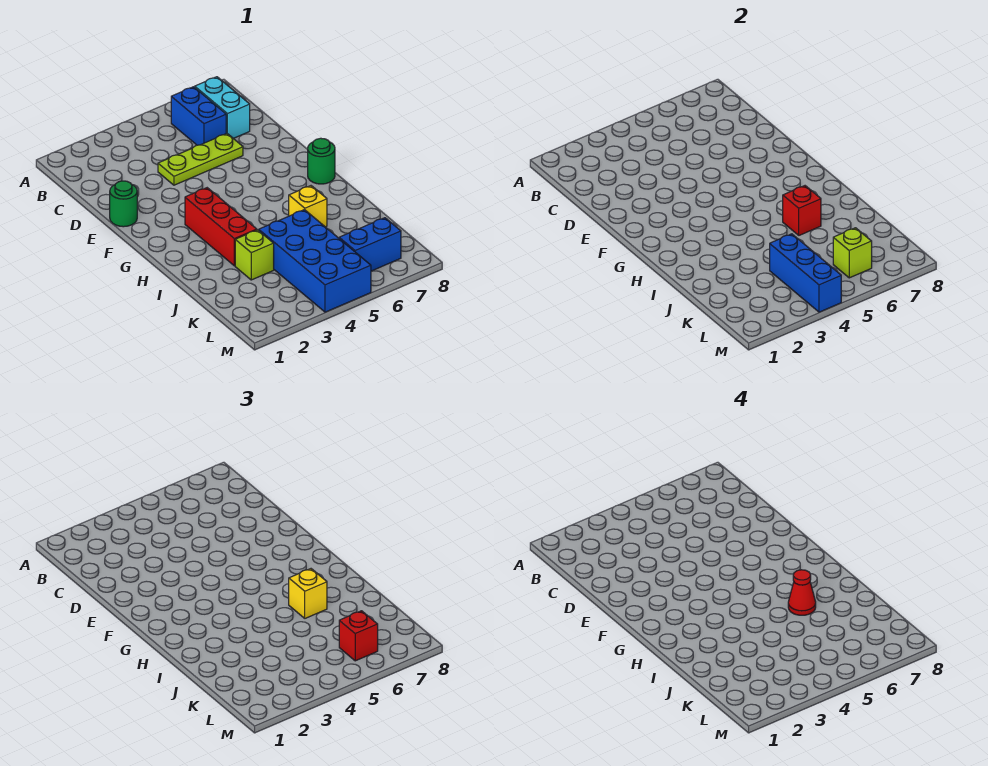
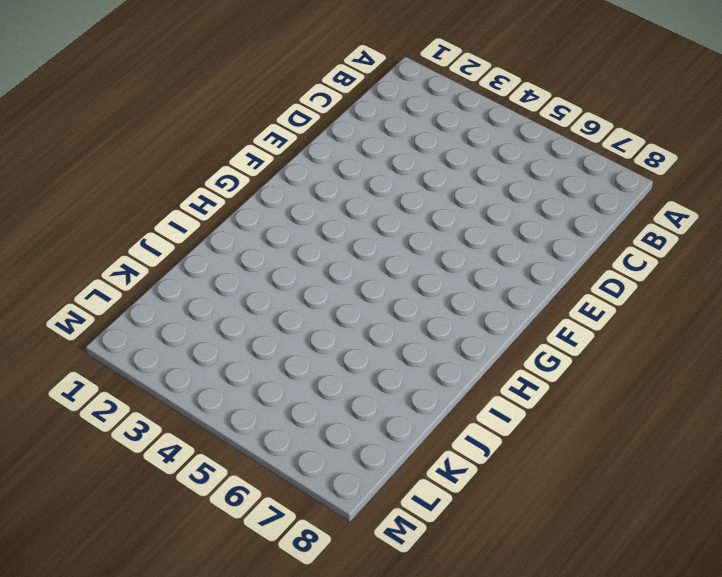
none -> blue 1x2 brick [171,87,226,145]
none -> cyan 1x2 brick [195,77,250,138]
none -> lime 1x3 plate [158,133,243,185]

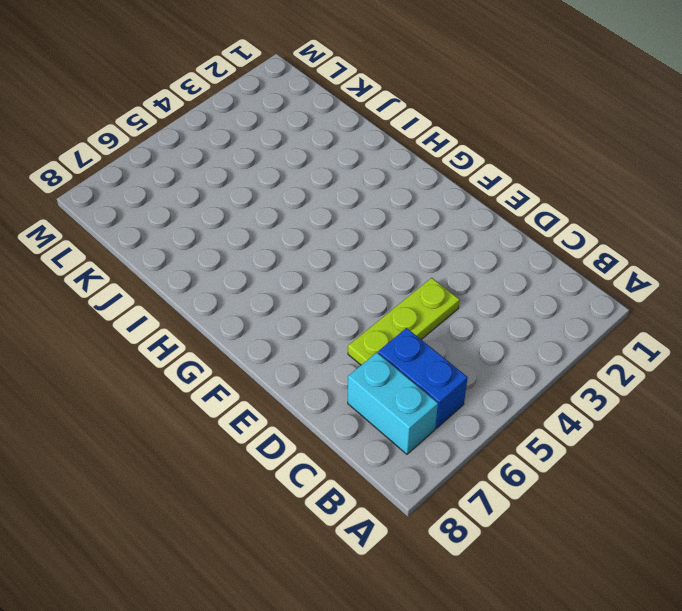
none -> green 1x1 round brick [110,181,137,227]
none -> red 1x3 brick [185,188,257,266]
none -> green 1x1 round brick [308,138,335,184]

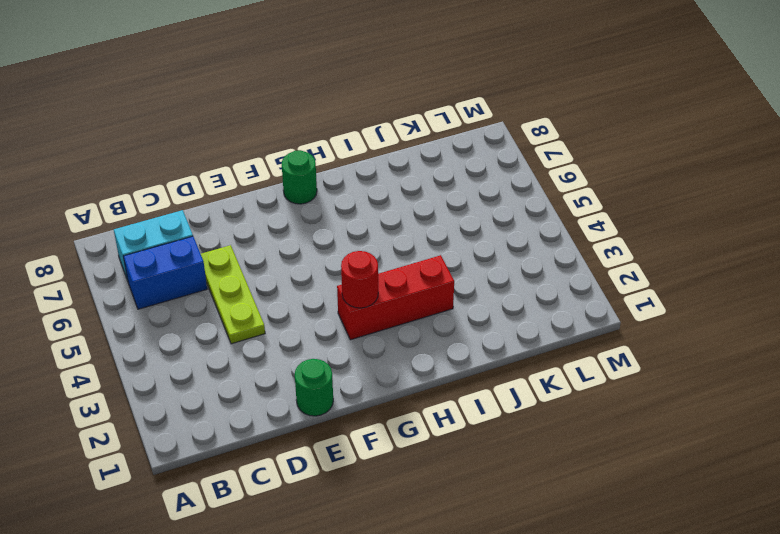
red 1x1 round brick [341,251,378,308] -> none
none -> yellow 1x1 brick [289,186,327,227]
none -> lime 1x1 brick [235,230,274,280]
none -> blue 2x4 brick [259,210,371,312]

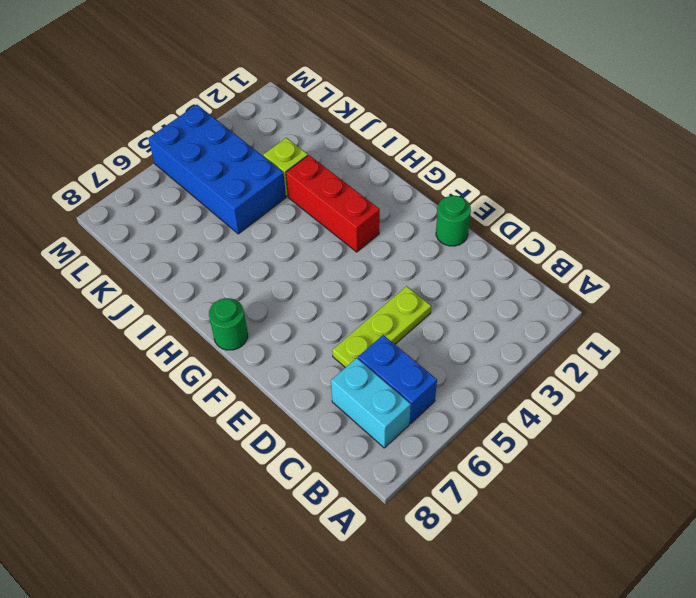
none -> yellow 1x1 brick [289,186,327,227]
none -> blue 1x2 brick [339,218,401,271]
none -> red 1x1 brick [783,186,821,235]

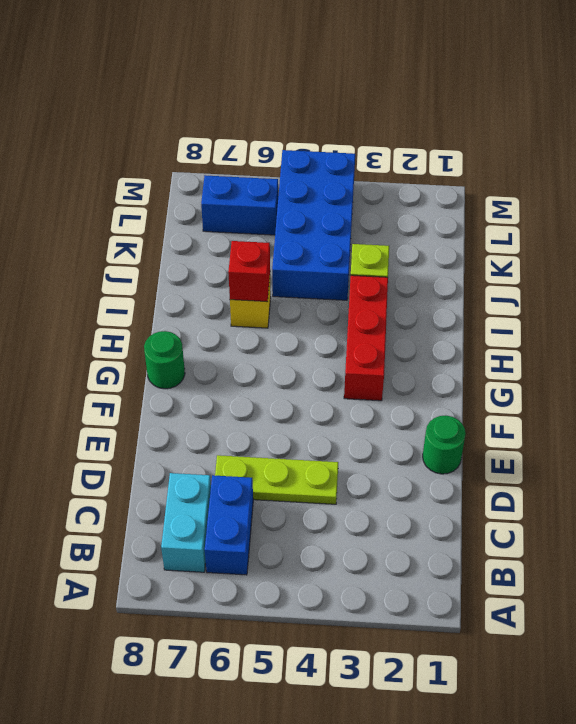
none -> blue 1x3 brick [770,234,841,312]
none -> lime 1x1 brick [833,228,872,278]
none -> yellow 1x1 brick [289,569,327,618]

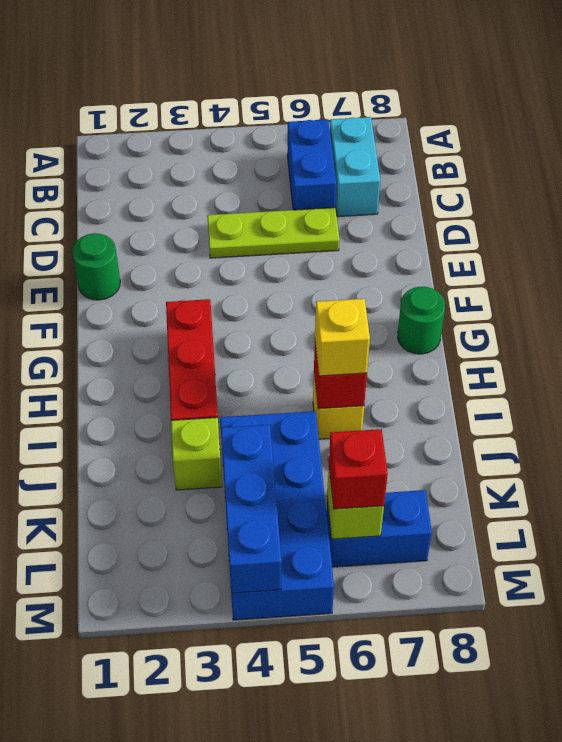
none -> red 1x1 cone [788,570,816,615]

